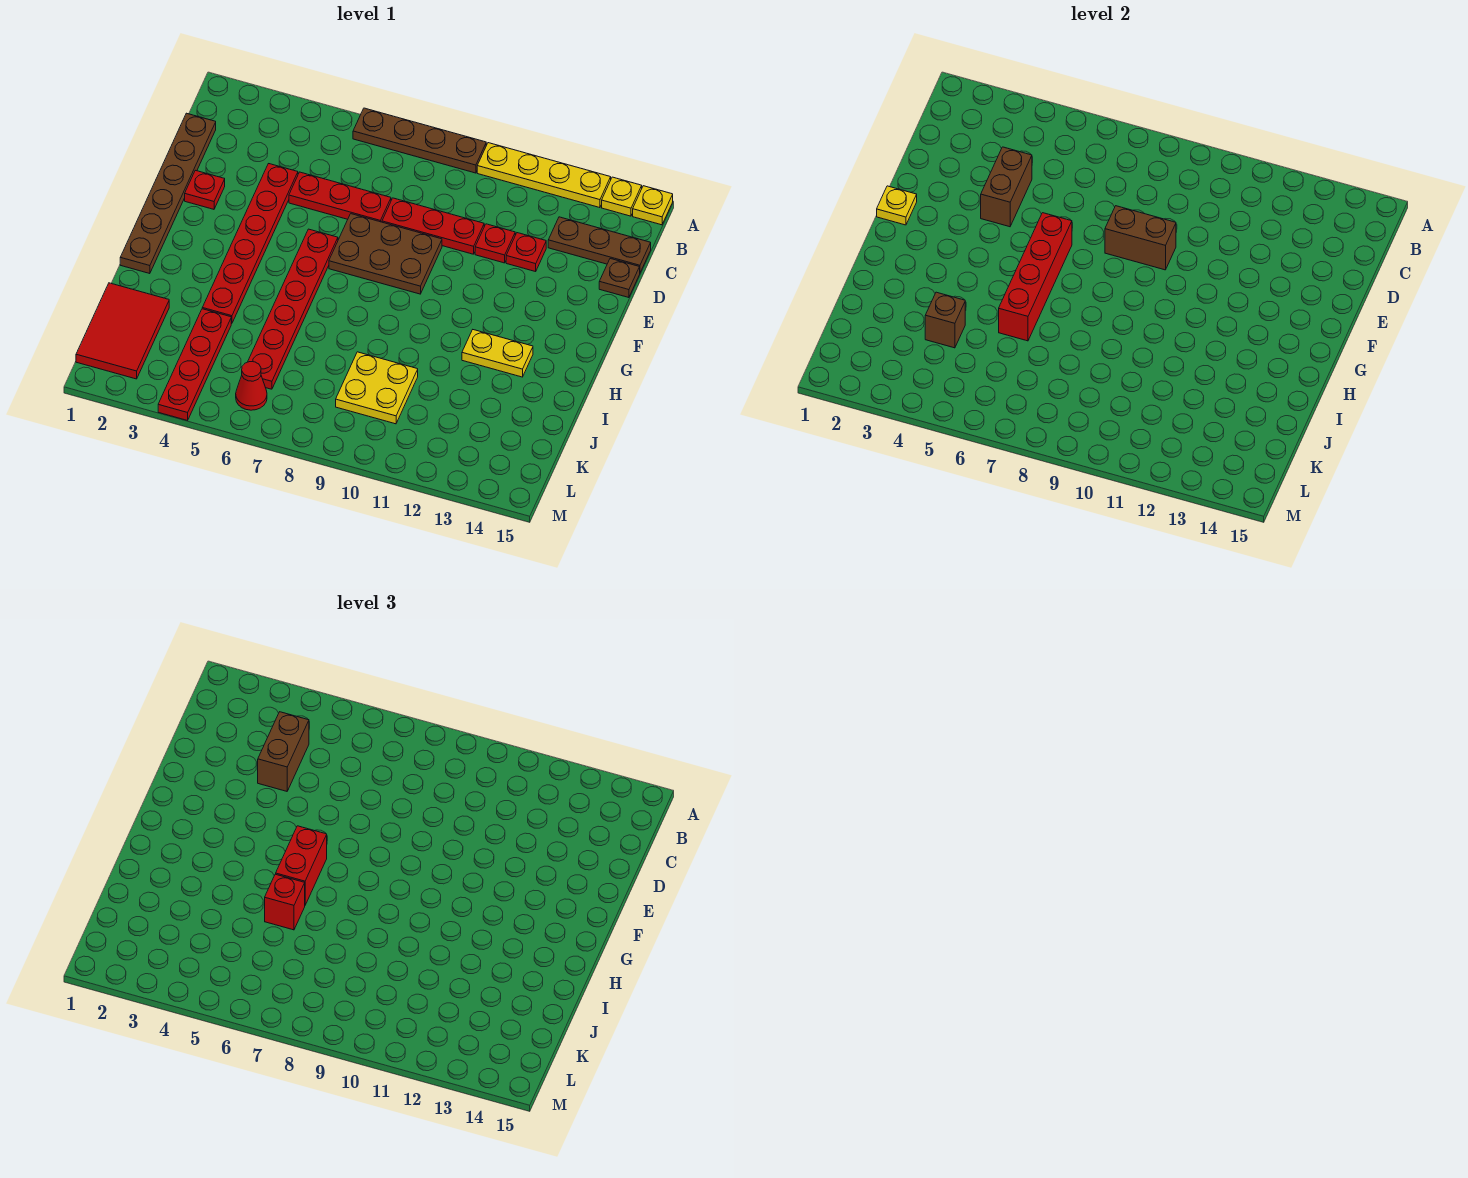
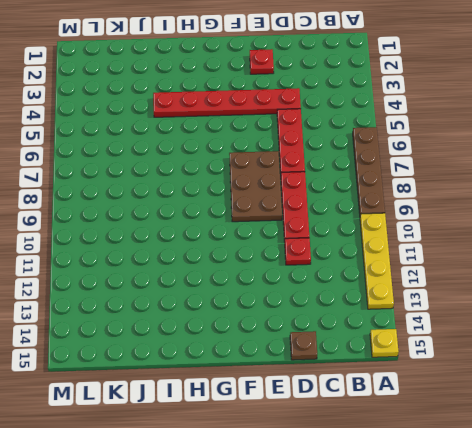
none -> yellow 1x1 plate [602,177,642,216]
none -> brown 1x6 plate [120,113,216,274]
none -> brown 1x3 plate [548,217,651,272]

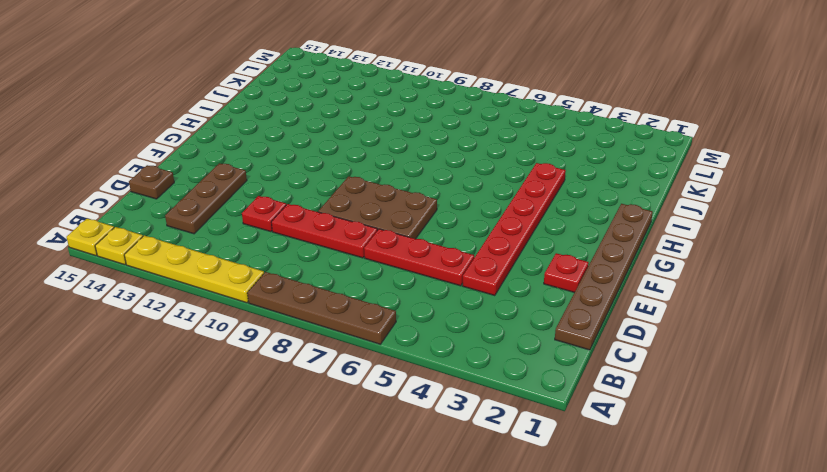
brown 1x3 plate [165,163,247,234] -> brown 1x3 plate turned to [548,217,651,272]
none -> red 1x1 plate [506,233,546,272]
none -> red 1x6 plate [248,229,338,389]
none -> yellow 1x2 plate [462,330,533,377]

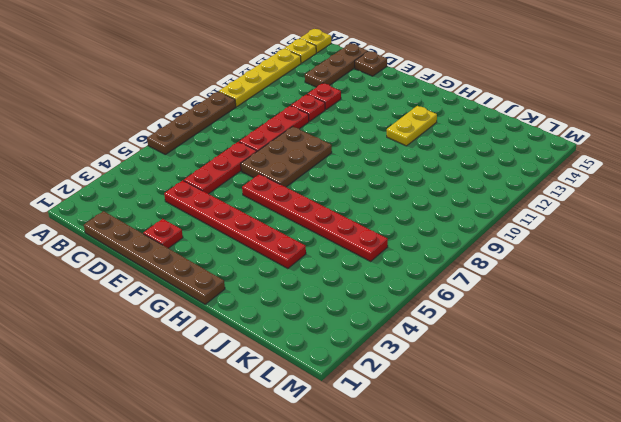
none -> red 2x3 tile [76,283,169,379]
none -> red 1x4 plate [158,309,231,420]
none -> yellow 2x2 plate [336,352,418,424]

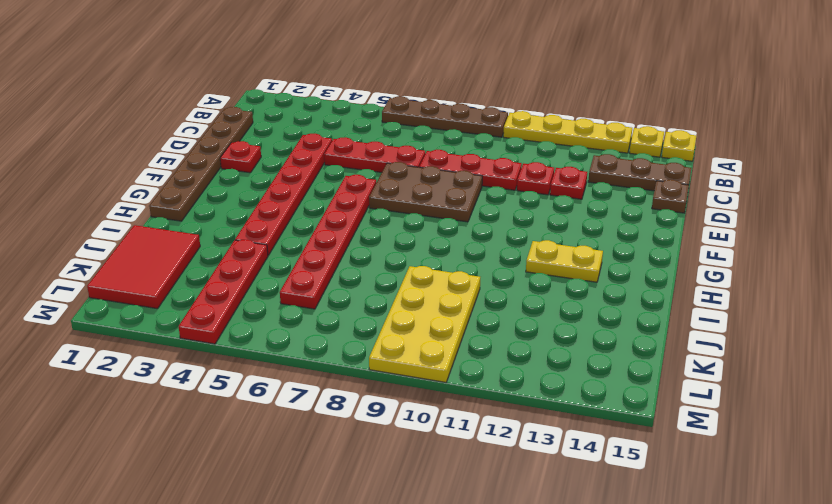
yellow 2x4 plate [369,266,480,382] -> yellow 2x2 plate [336,352,418,424]
none -> red 1x1 cone [236,362,267,410]
none -> brown 1x2 brick [981,147,1032,227]
none -> brown 1x2 brick [1105,206,1176,270]

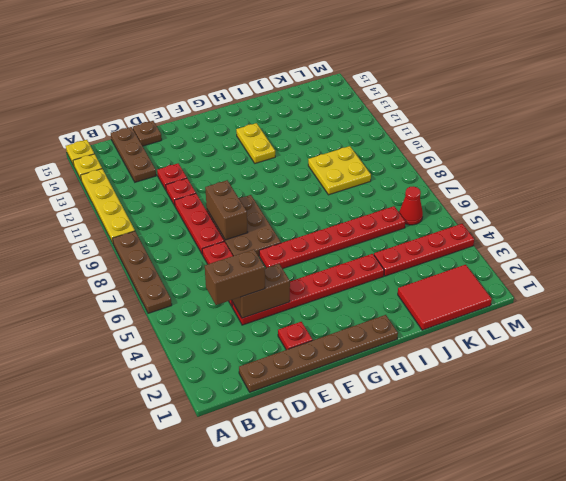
none -> yellow 1x1 plate [877,186,917,225]
none -> red 1x4 brick [999,213,1072,341]
none -> brown 1x1 brick [925,292,965,348]

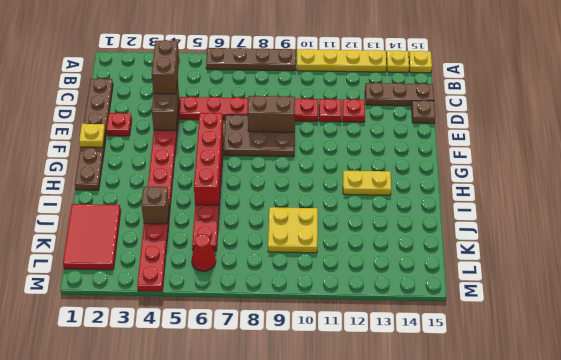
none -> red 1x2 brick [276,826,327,905]
none -> red 1x1 brick [265,874,305,930]

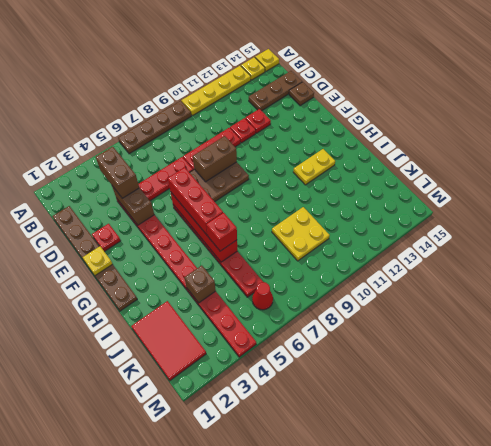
red 1x3 brick [168,167,223,235] -> red 1x2 brick [276,826,327,905]

